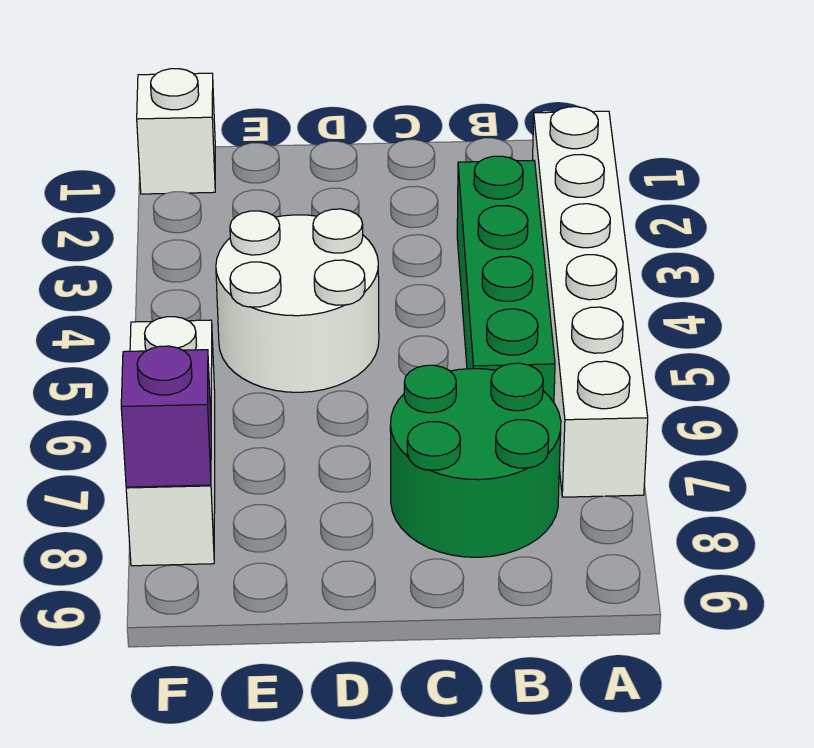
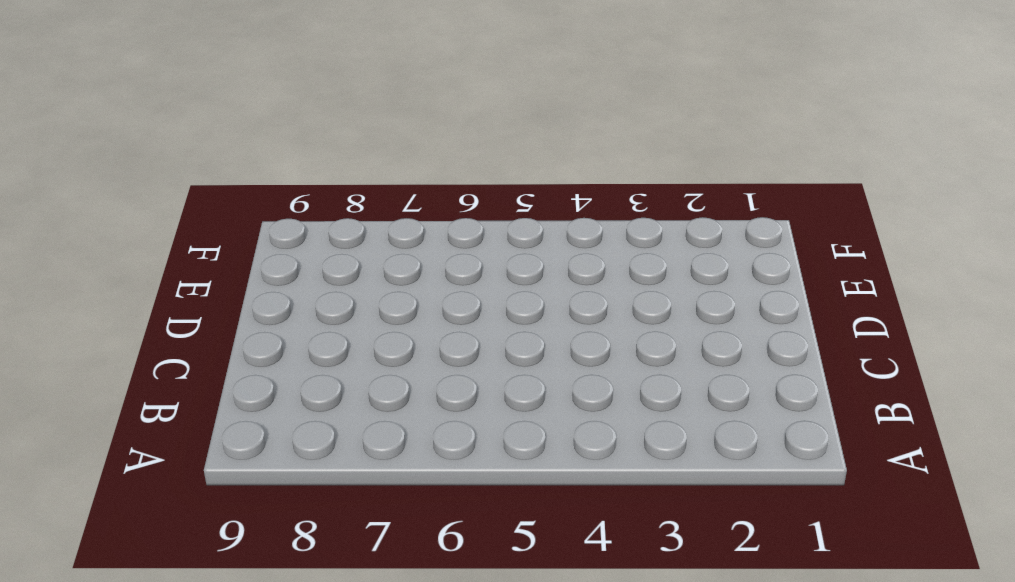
none -> white 1x6 brick [533,107,648,497]
none -> green 1x4 brick [457,156,555,402]

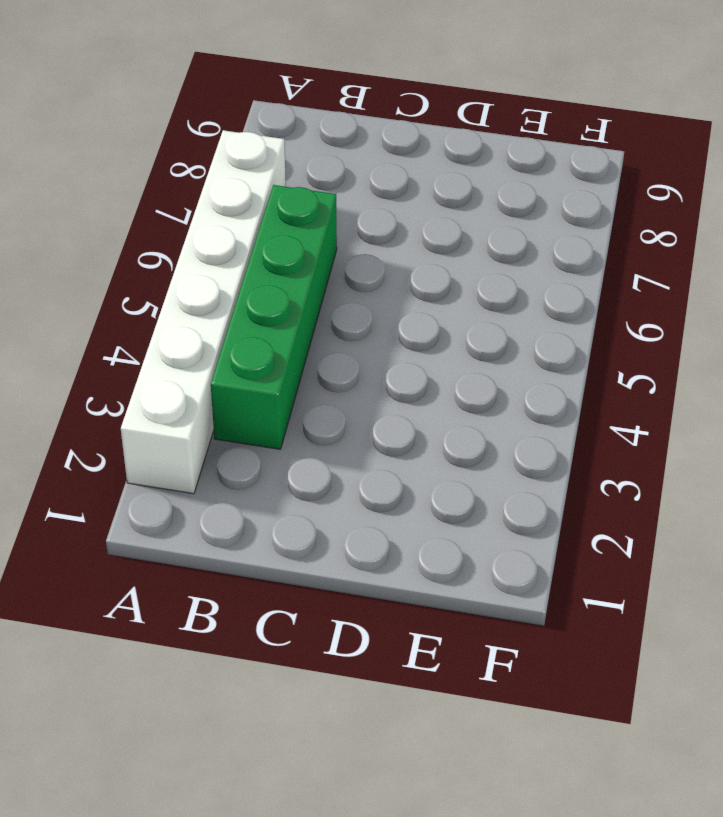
none -> green 2x2 round brick [390,363,561,557]
none -> white 2x2 round brick [216,209,379,392]

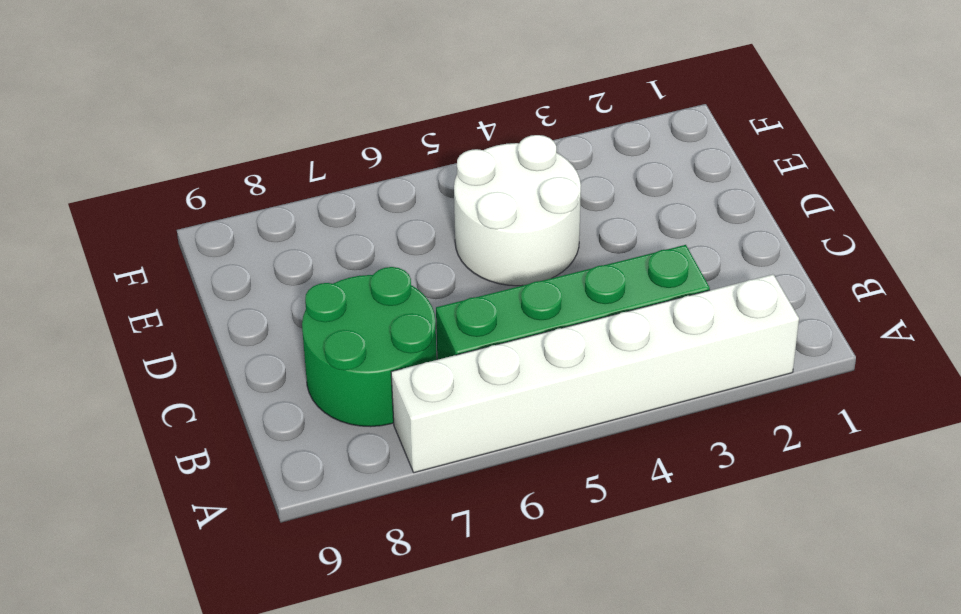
none -> white 1x1 brick [137,69,215,194]
none -> white 1x3 brick [126,317,215,566]

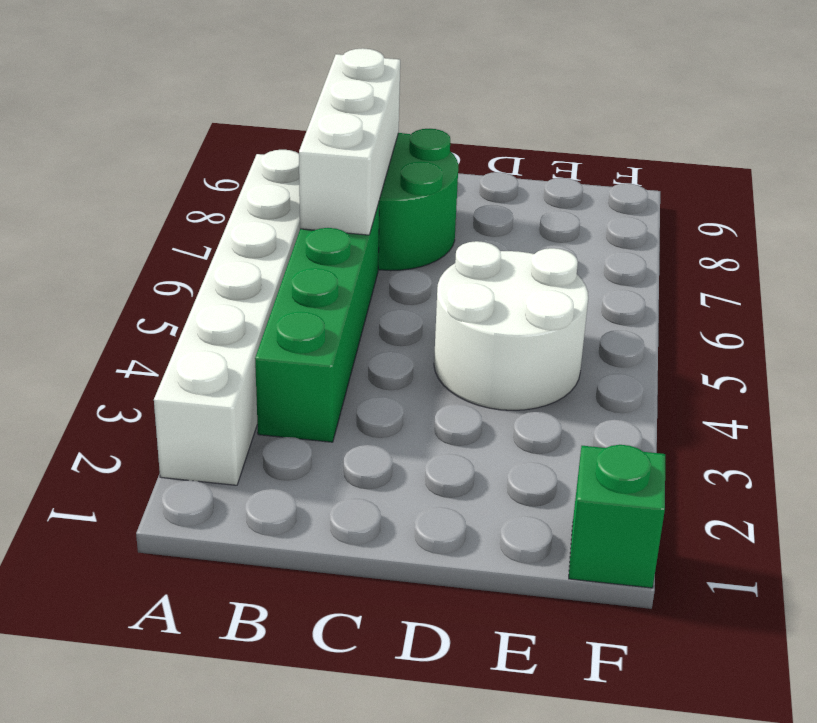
white 1x3 brick [299,48,400,235] -> white 1x3 brick moved to [126,317,215,566]
green 1x1 brick [569,445,665,588] -> white 1x1 brick [137,69,215,194]
none -> purple 1x1 brick [121,346,211,487]

